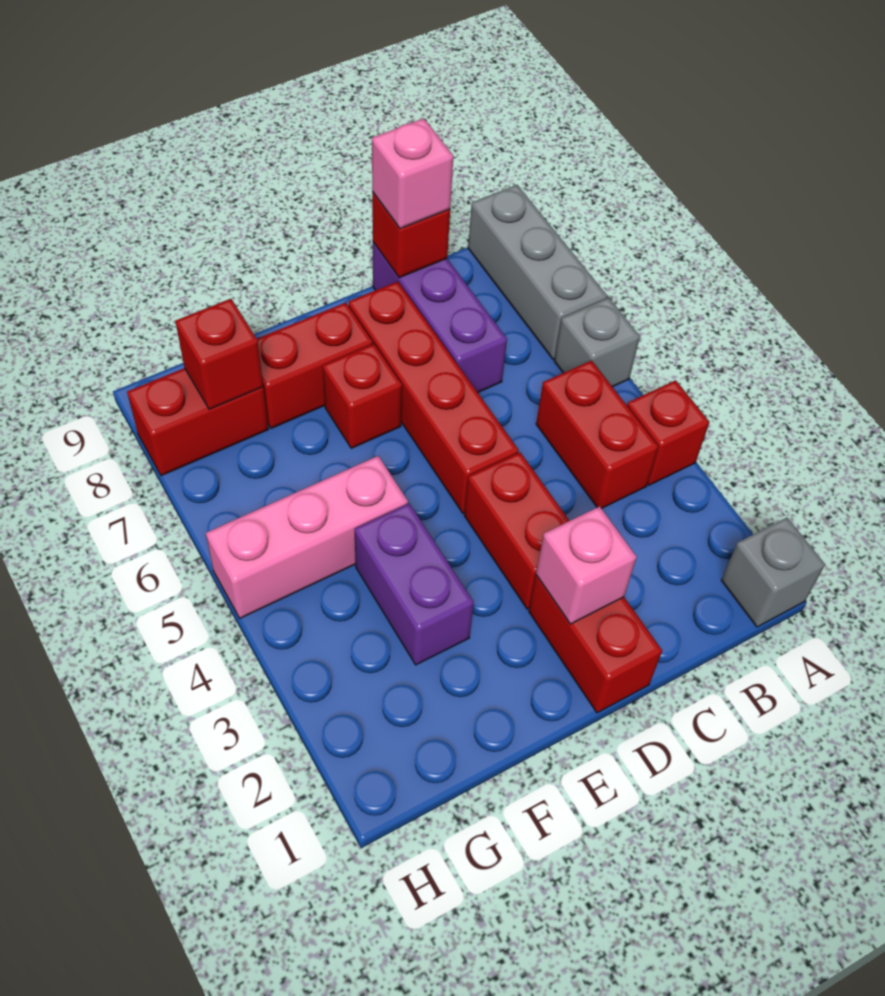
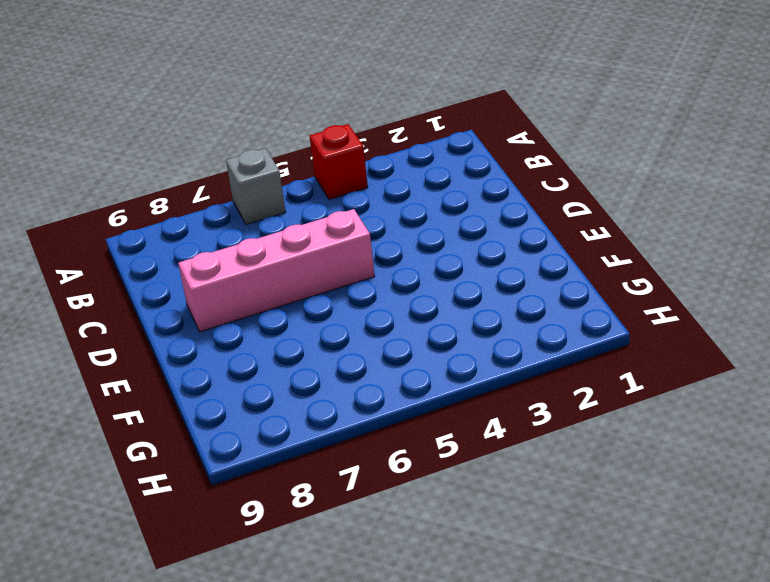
pink 1x4 brick [178,209,375,332] -> red 1x4 brick [349,281,519,513]
none -> grey 1x1 brick [721,518,825,627]
none -> grey 1x3 brick [468,185,607,359]
none -> red 1x2 brick [536,361,658,508]

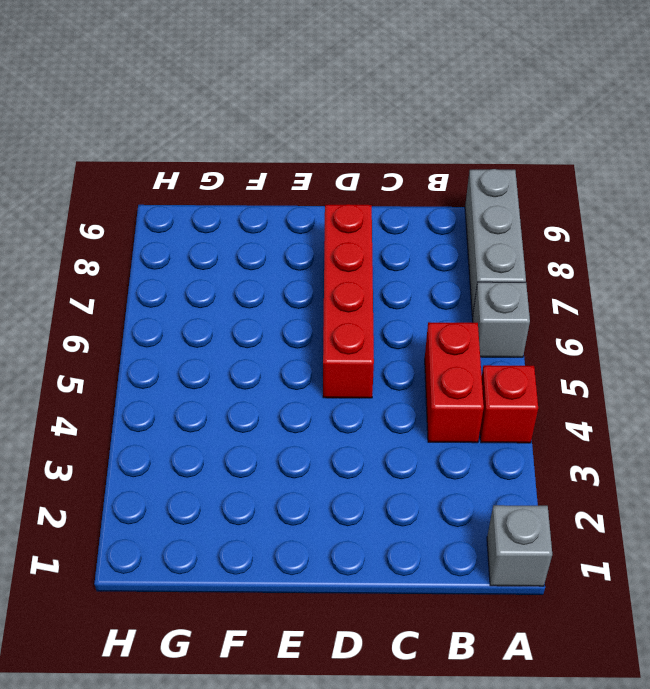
none -> purple 1x3 brick [373,242,507,392]
none -> red 1x2 brick [529,575,662,713]
none -> red 1x2 brick [464,452,569,609]

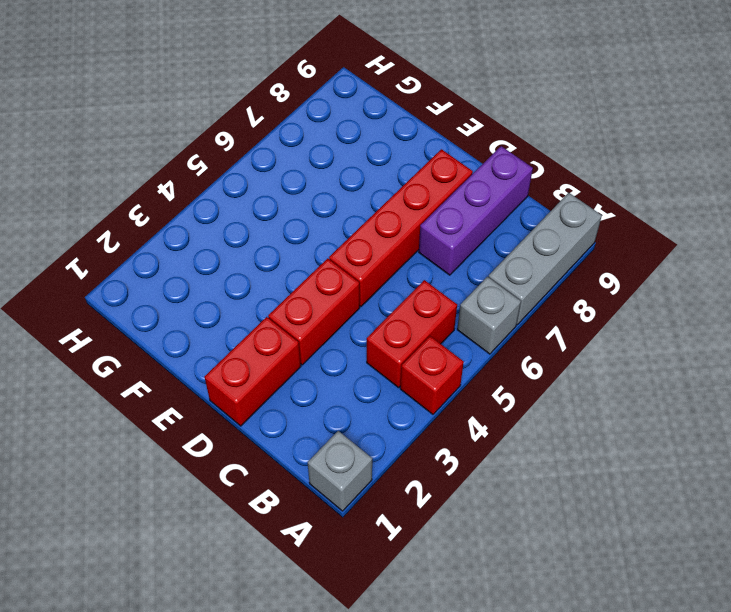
none -> red 1x1 brick [323,344,402,448]
none -> red 1x2 brick [257,303,373,428]
none -> purple 1x2 brick [354,503,474,665]

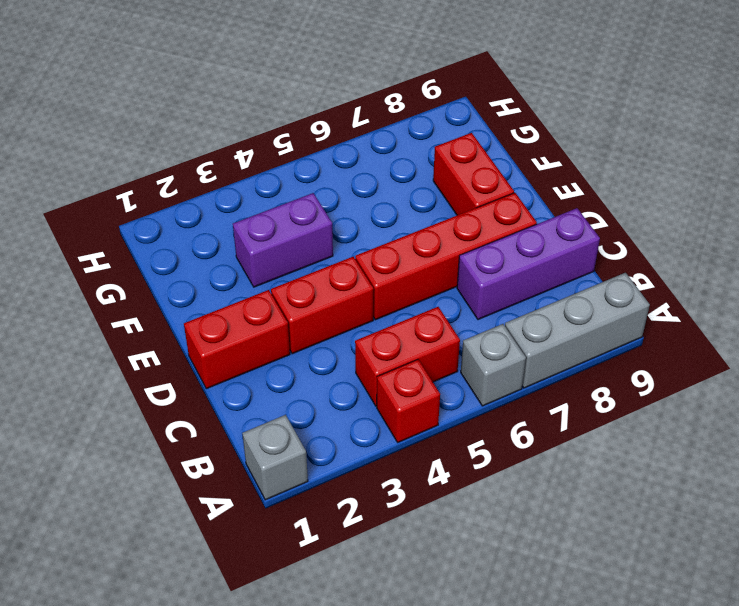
none -> red 1x1 brick [323,344,402,448]
none -> pink 1x3 brick [206,456,408,618]
none -> red 1x2 brick [127,368,268,476]

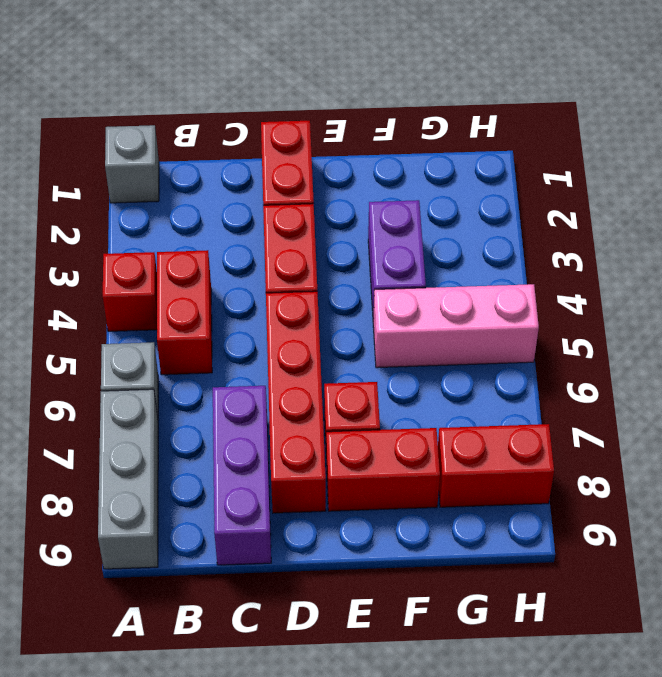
none -> red 1x1 brick [372,192,450,278]
none -> pink 1x1 brick [536,506,637,624]
none -> red 1x1 brick [175,299,263,409]

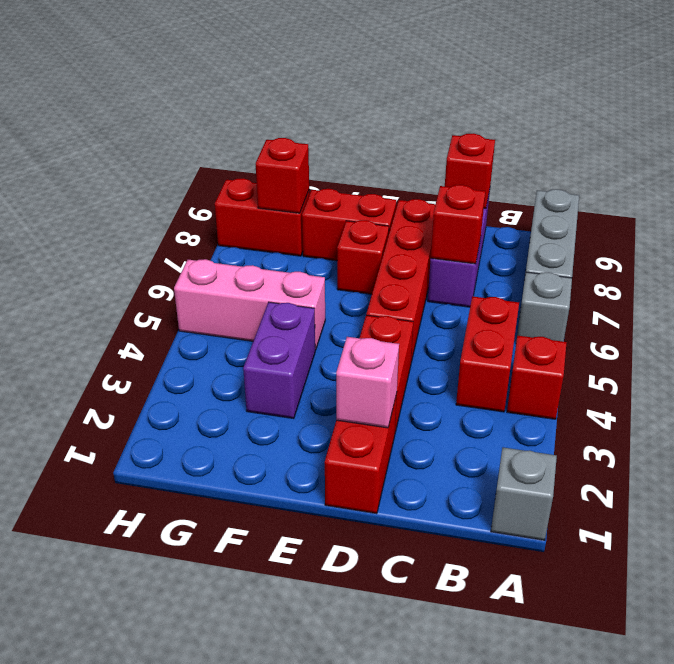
red 1x1 brick [431,185,485,264] -> none
none -> pink 1x1 brick [372,119,453,229]

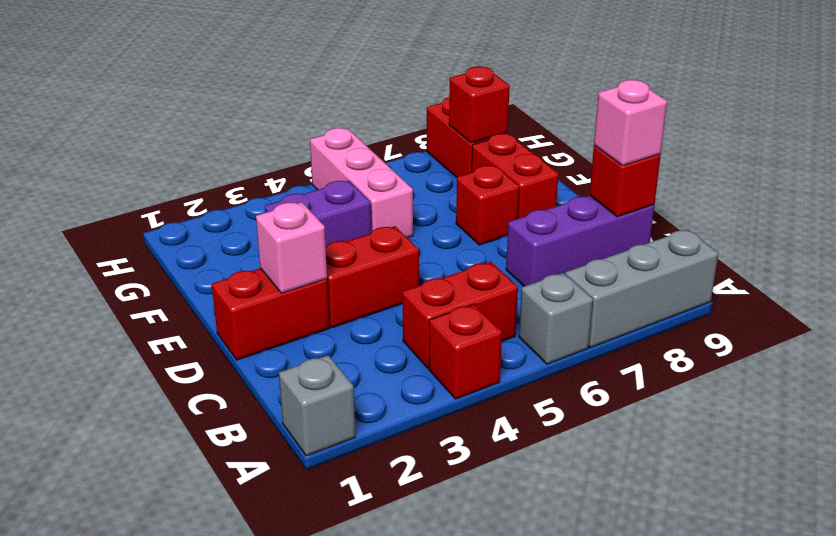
none -> red 1x4 brick [349,281,519,513]

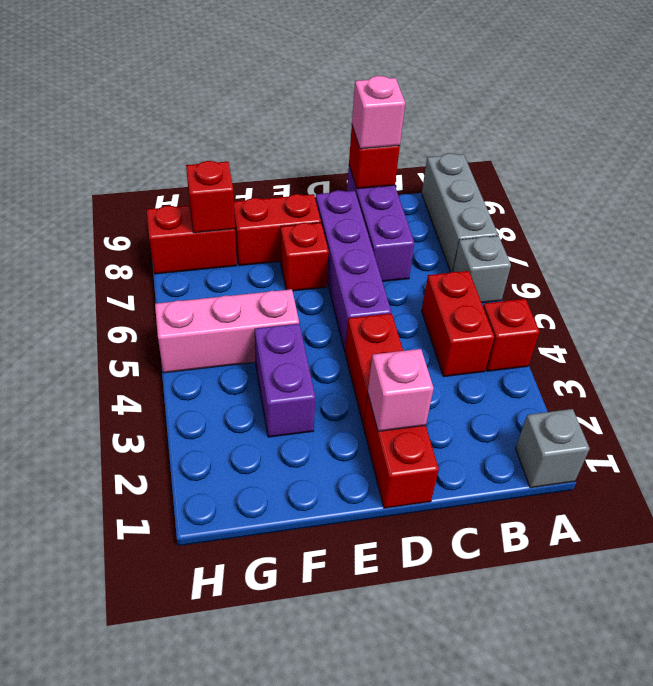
purple 1x4 brick [316,190,391,351] -> red 1x4 brick [349,281,519,513]

